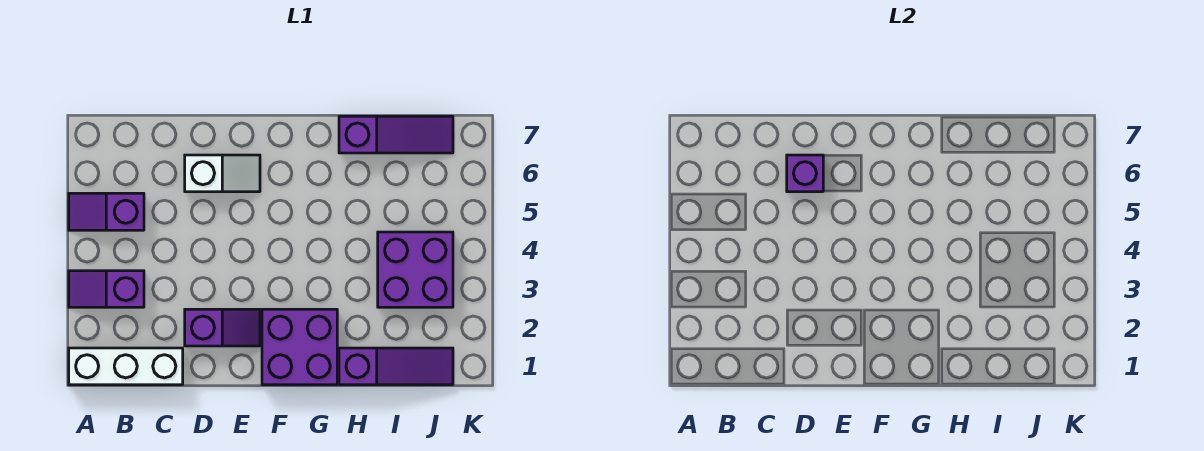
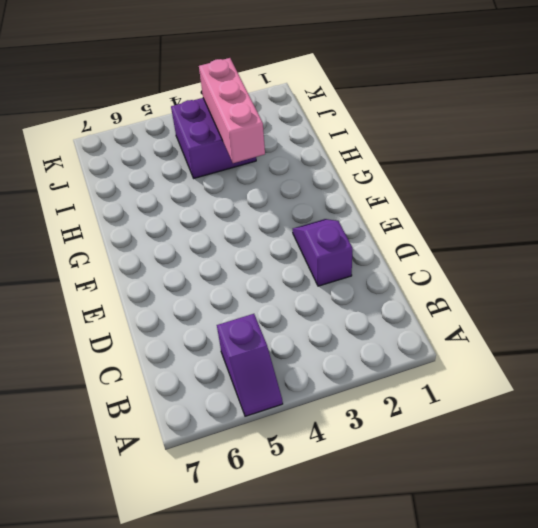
pink 1x3 brick [199,58,265,163] -> none
none -> white 1x3 brick [69,348,183,385]
none -> purple 1x2 slope [69,271,144,307]

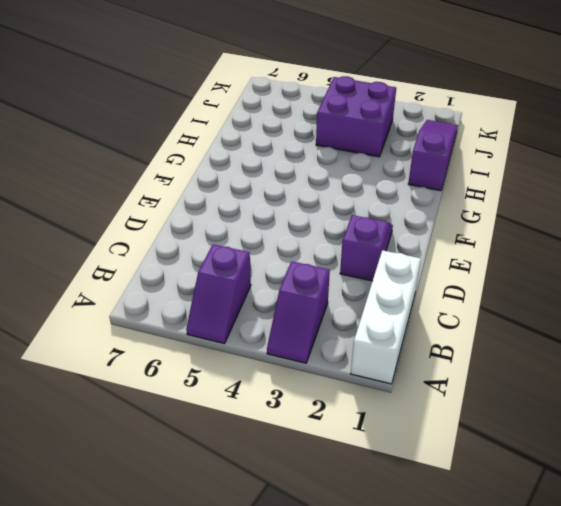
none -> white 1x2 slope [185,155,260,192]
none -> purple 2x2 brick [262,309,337,385]

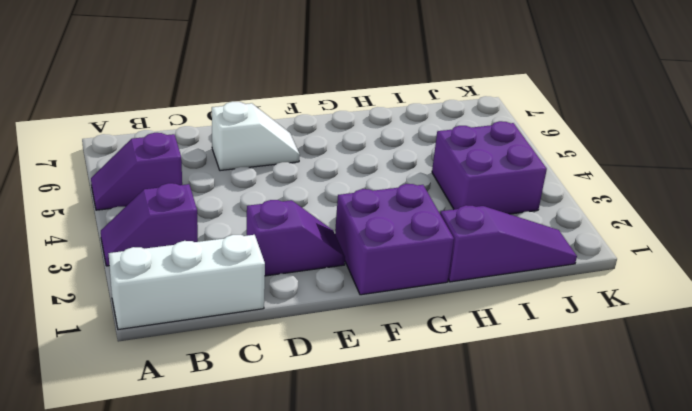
none -> purple 1x3 slope [339,116,453,153]
none -> purple 1x1 brick [787,155,823,192]

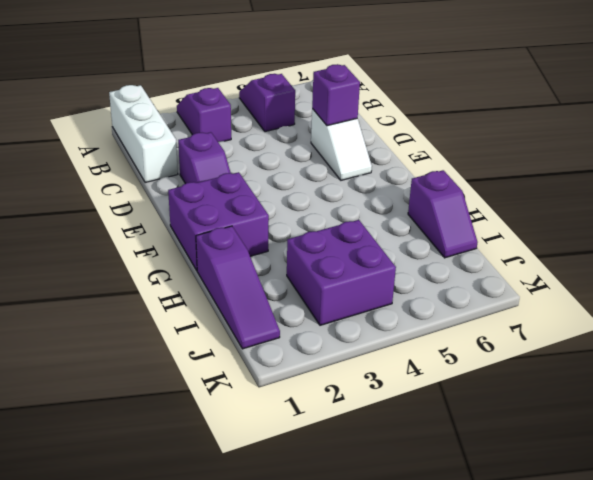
purple 1x2 slope [408,170,478,258] -> purple 1x3 slope [339,116,453,153]

